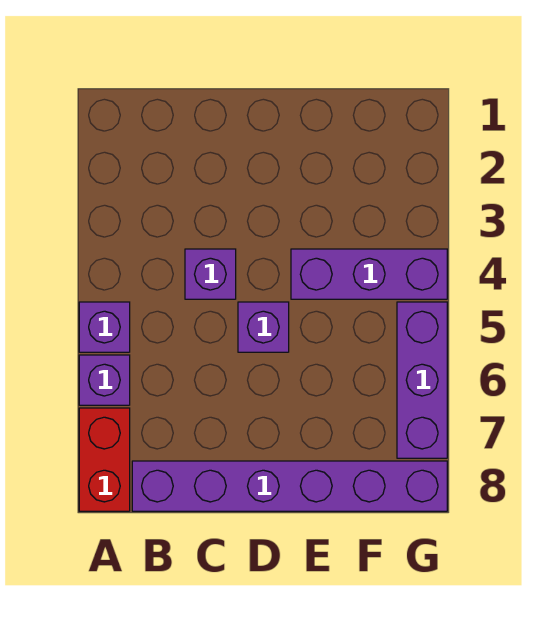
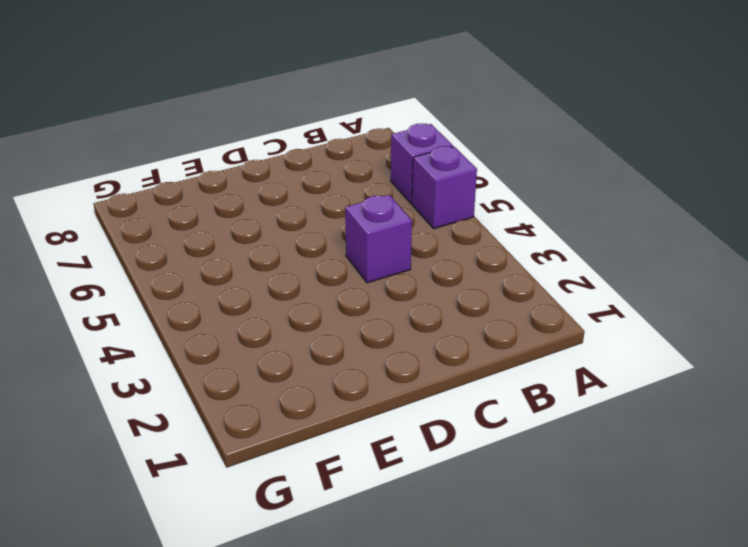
none -> red 1x2 brick [79,408,130,511]
none -> purple 1x6 brick [132,461,447,511]

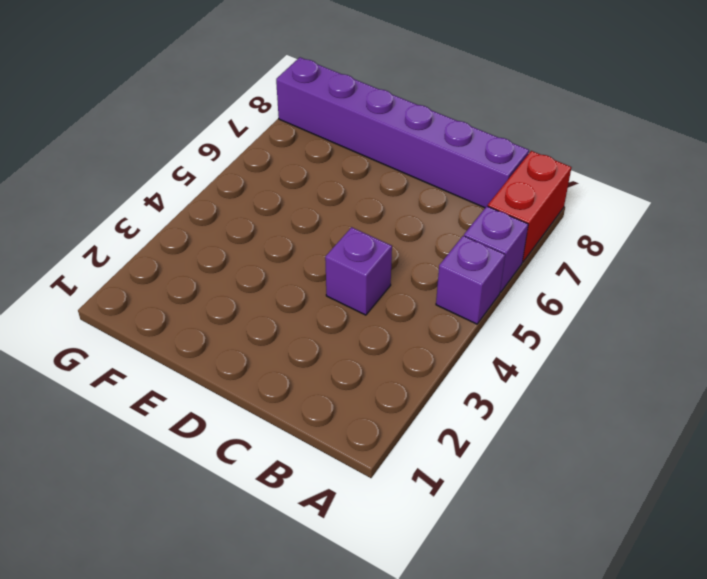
none -> purple 1x1 brick [238,302,289,352]
none -> purple 1x3 brick [291,249,447,299]

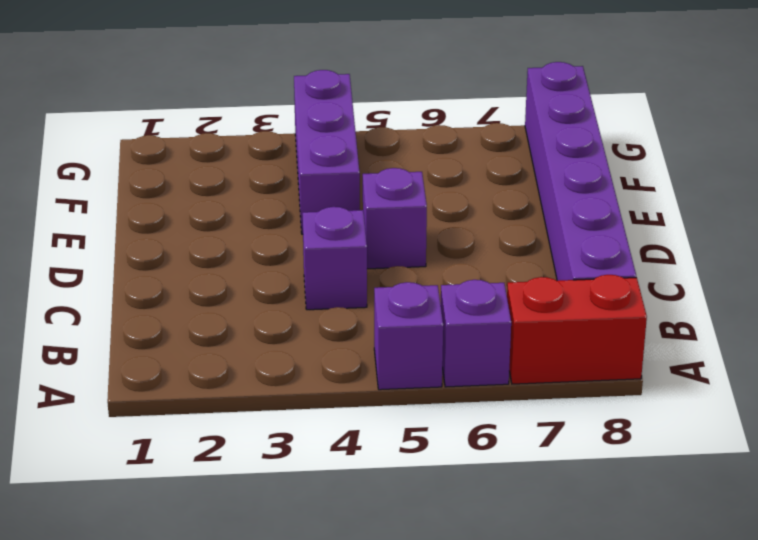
none -> purple 1x3 brick [397,302,447,458]

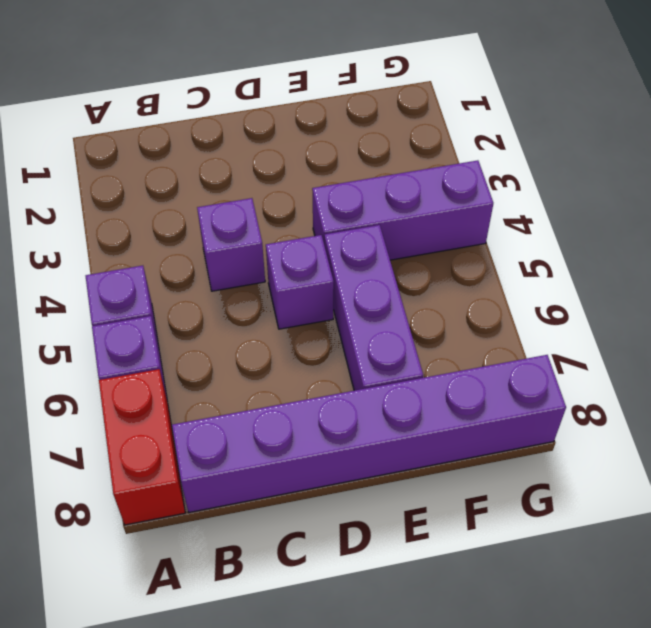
purple 1x3 brick [324,225,423,391] -> purple 1x3 brick moved to [397,302,447,458]

